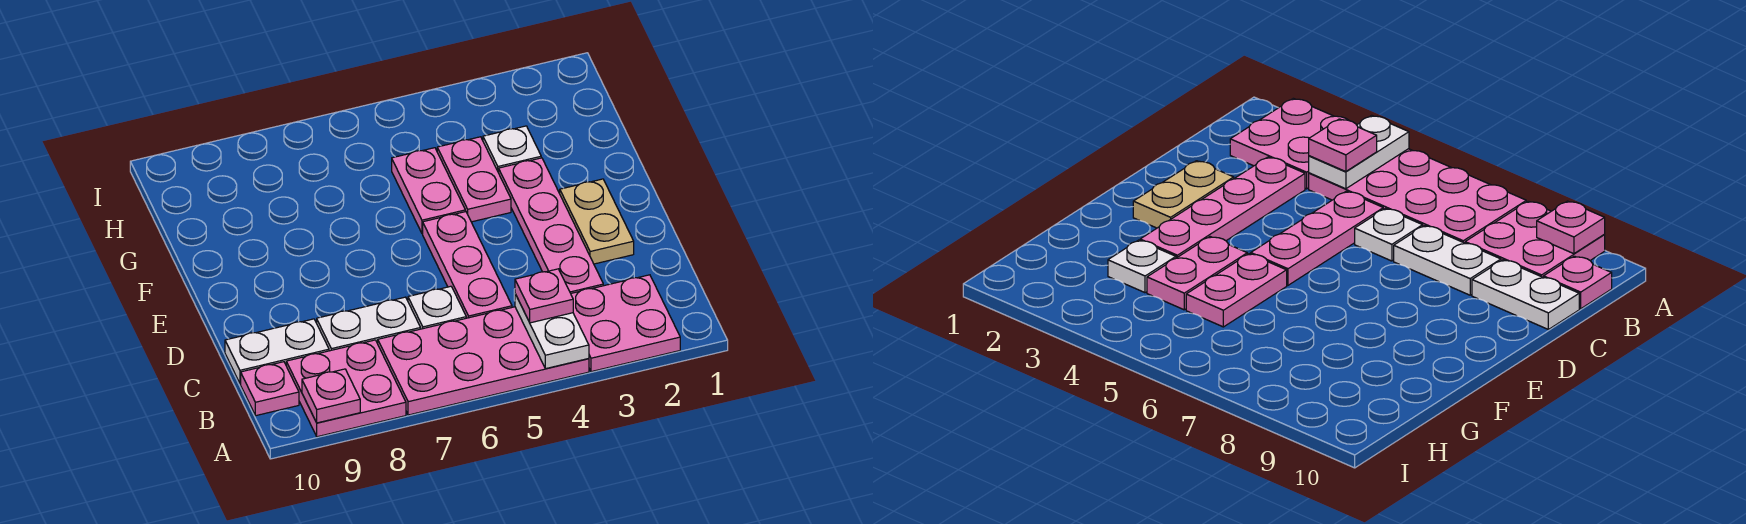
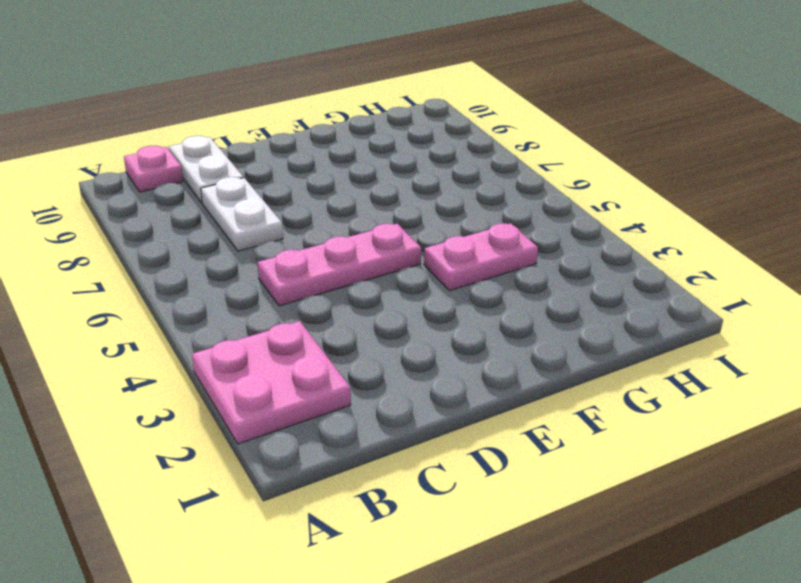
none -> pink 2x4 plate [378,307,589,415]
none -> pink 2x2 plate [286,340,406,437]
none -> pink 1x4 plate [499,158,603,293]

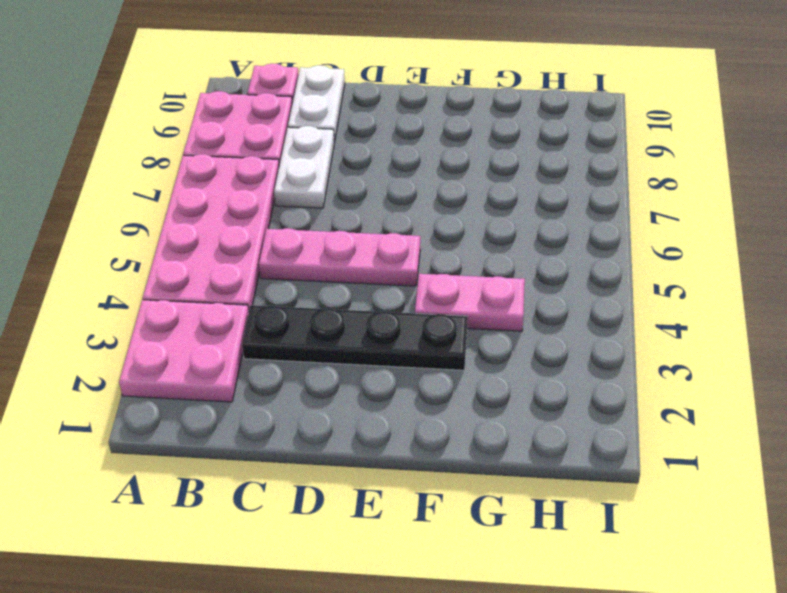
black 1x4 plate [242,305,468,370] -> pink 1x4 plate [499,158,603,293]
none -> white 1x1 plate [408,286,466,329]
none -> tan 1x2 plate [560,179,634,264]
none -> pink 1x2 plate [392,148,465,234]

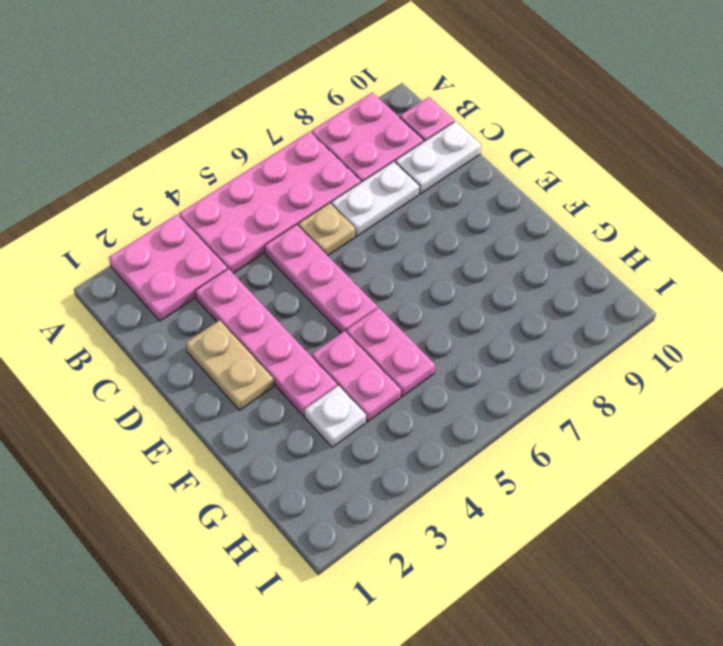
tan 1x1 plate [298,203,355,256] -> white 1x1 plate [408,286,466,329]
none -> white 1x2 plate [515,294,589,369]
none -> pink 1x1 plate [302,369,360,423]
none -> pink 1x1 plate [515,269,573,323]

